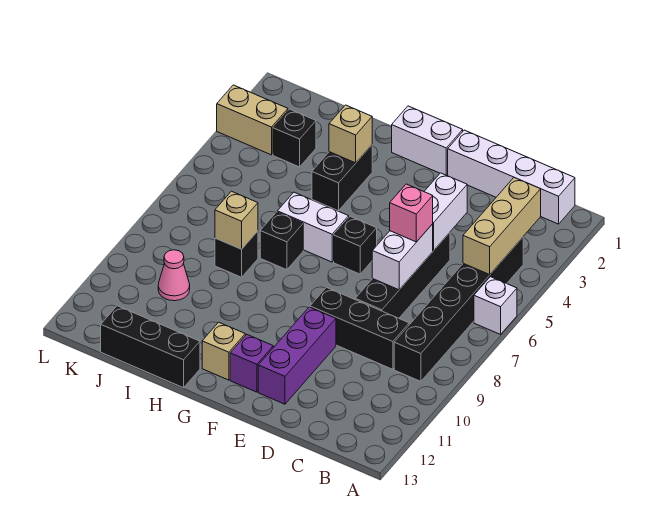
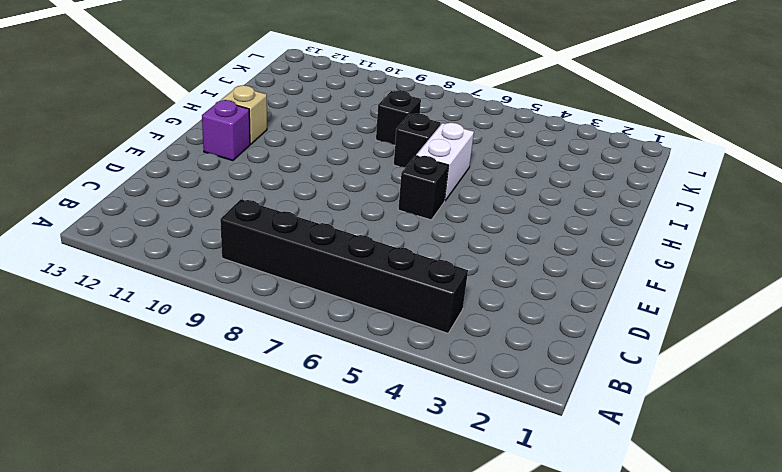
none -> white 1x1 brick [474,277,517,334]
none -> white 1x4 brick [448,130,575,224]
none -> black 1x3 brick [310,288,409,369]

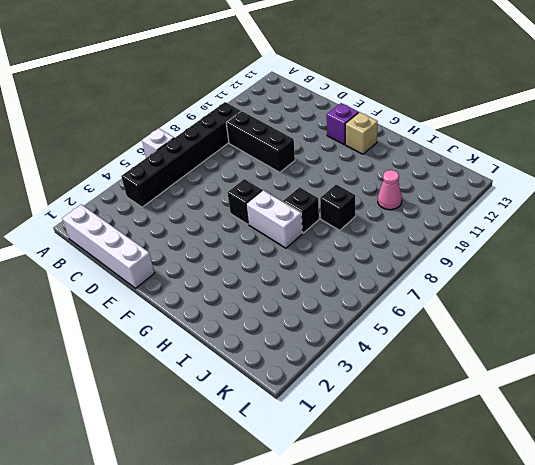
none -> black 1x4 brick [355,233,450,318]
none -> purple 1x3 brick [258,307,336,404]
none -> white 1x2 brick [392,106,463,175]

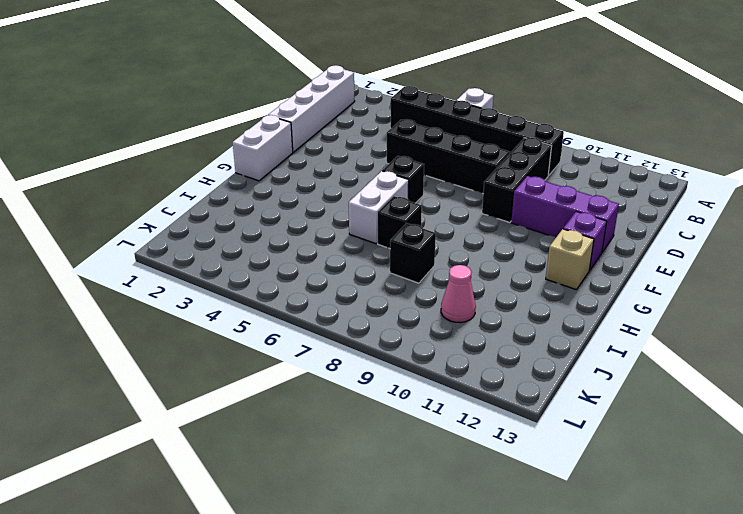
none -> black 1x2 brick [312,145,372,211]
none -> black 1x3 brick [101,306,200,388]
none -> black 1x1 brick [273,109,316,167]

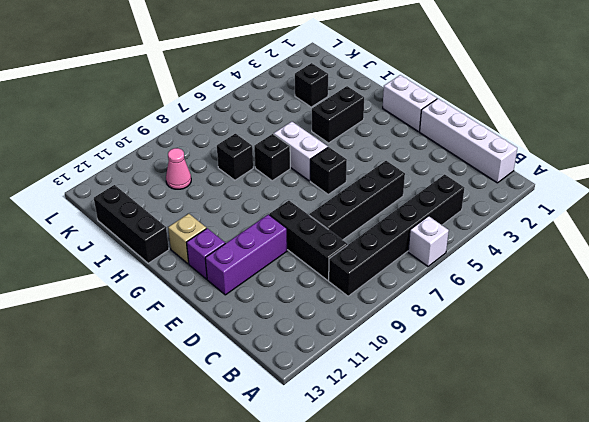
none -> tan 1x2 brick [217,85,288,155]
none -> tan 1x3 brick [463,178,541,274]
none -> white 1x2 brick [424,173,467,250]

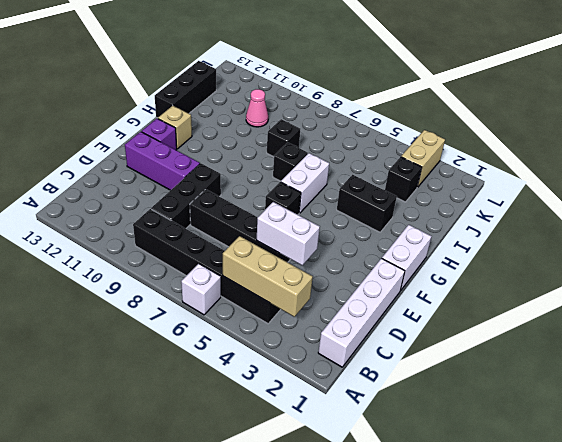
none -> white 1x2 brick [372,224,433,290]
none -> tan 1x1 brick [329,105,372,163]
none -> tan 1x1 brick [215,191,258,249]

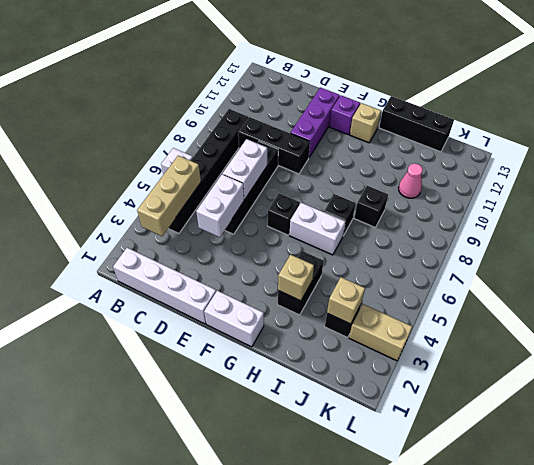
tan 1x1 brick [327,277,365,324] -> tan 1x1 brick moved to [215,191,258,249]
none -> pink 1x1 brick [390,184,433,242]

